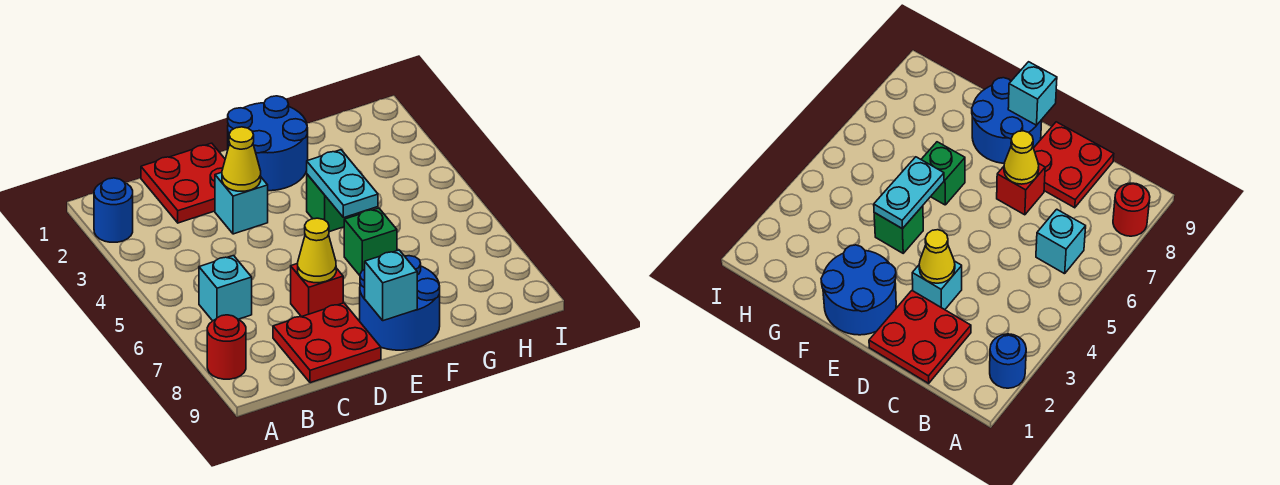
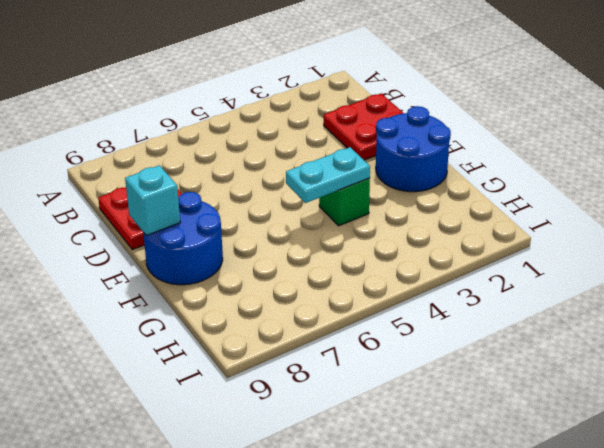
none -> blue 1x1 round brick [94,178,133,242]
none -> red 1x1 round brick [207,315,246,379]
none -> cyan 1x1 brick [199,256,252,321]

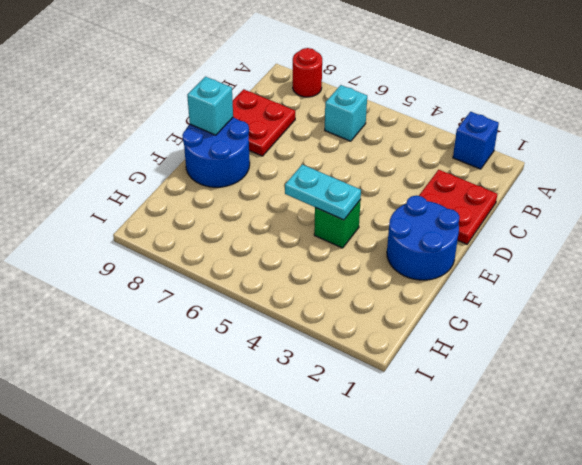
blue 1x1 brick [453,112,499,169] -> blue 1x1 round brick [94,178,133,242]
none -> cyan 1x1 brick [215,172,268,234]
none -> red 1x1 brick [291,264,343,317]
none -> green 1x1 brick [344,208,397,275]

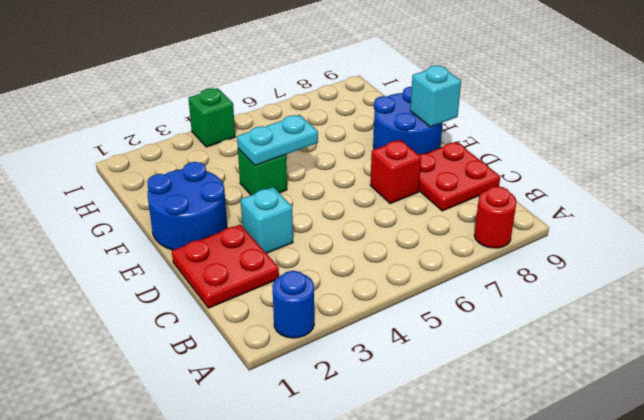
green 1x1 brick [189,88,235,147] -> green 1x1 brick moved to [344,208,397,275]
none -> cyan 1x1 brick [199,256,252,321]
none -> yellow 1x1 cone [222,127,261,191]
none -> yellow 1x1 cone [298,218,336,283]

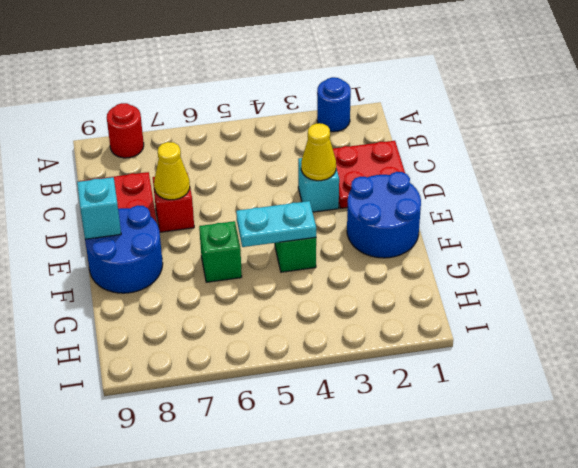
none -> cyan 1x1 brick [199,256,252,321]

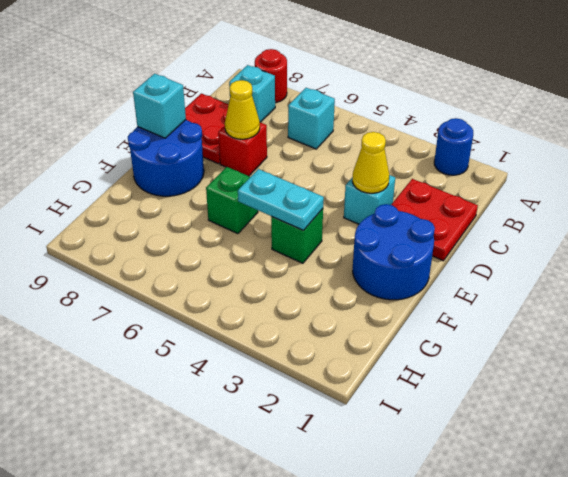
cyan 1x1 brick [229,65,275,122] -> none

